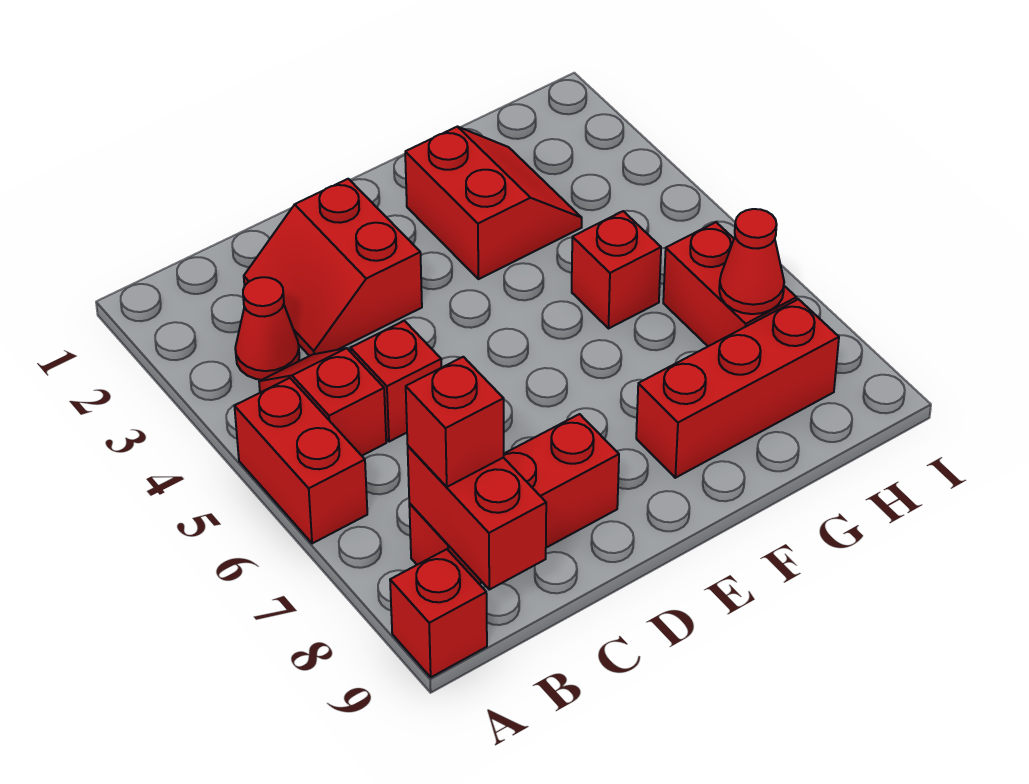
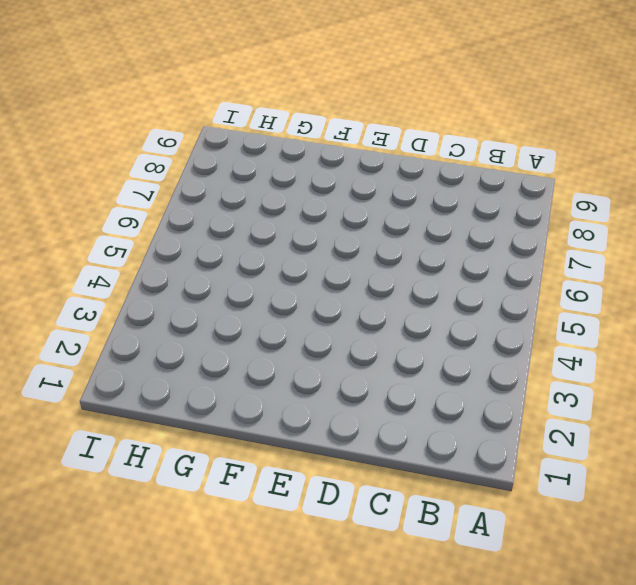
none -> red 1x2 brick [235,378,367,544]
none -> red 1x1 brick [390,549,487,677]
none -> red 1x1 cone [235,277,299,380]

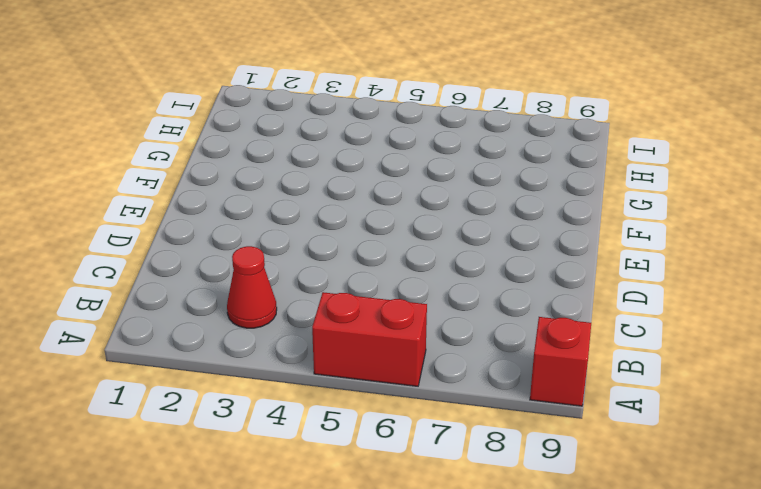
none -> red 1x2 slope [259,348,386,456]
none -> red 1x3 brick [409,414,619,584]
none -> red 2x2 slope [244,179,422,356]

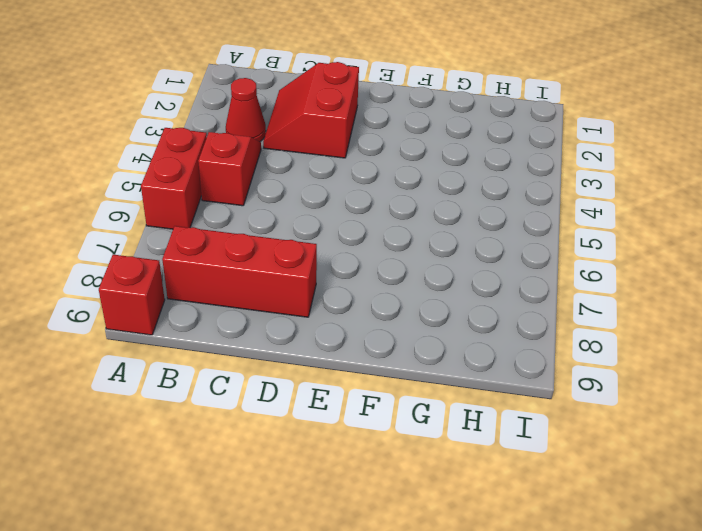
none -> red 1x1 brick [351,321,441,442]
none -> red 2x2 slope [405,127,582,279]
none -> red 1x3 brick [636,299,839,478]

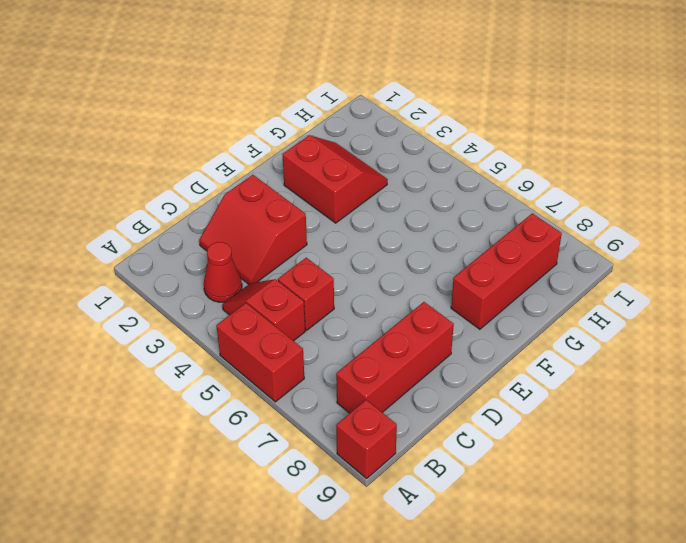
none -> red 1x1 brick [572,211,661,329]
none -> red 1x2 brick [663,222,797,346]
none -> red 1x2 brick [408,446,546,590]

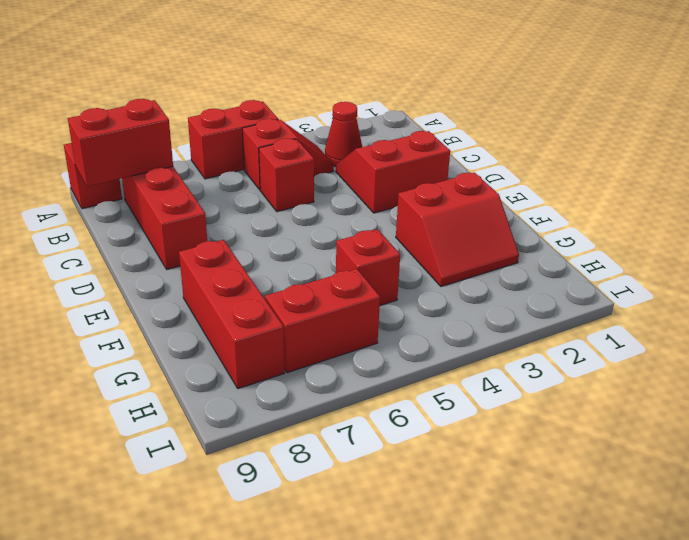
none -> red 1x1 cone [719,209,784,314]
none -> red 1x1 brick [406,357,504,487]

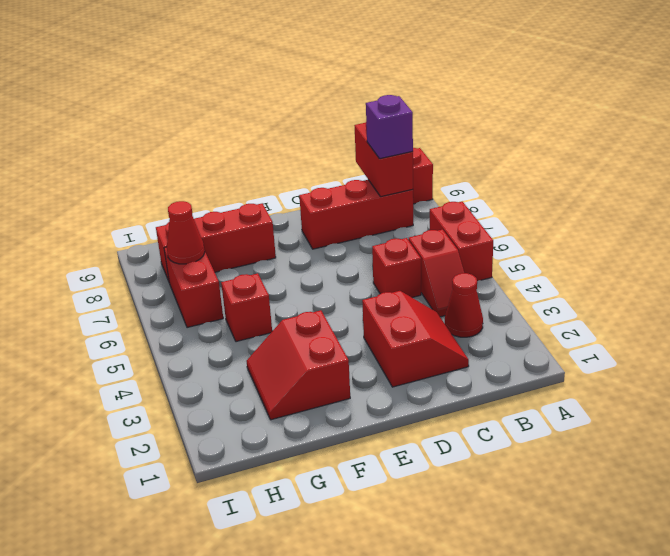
purple 1x1 brick [366,95,413,159] -> red 1x1 brick [406,357,504,487]

